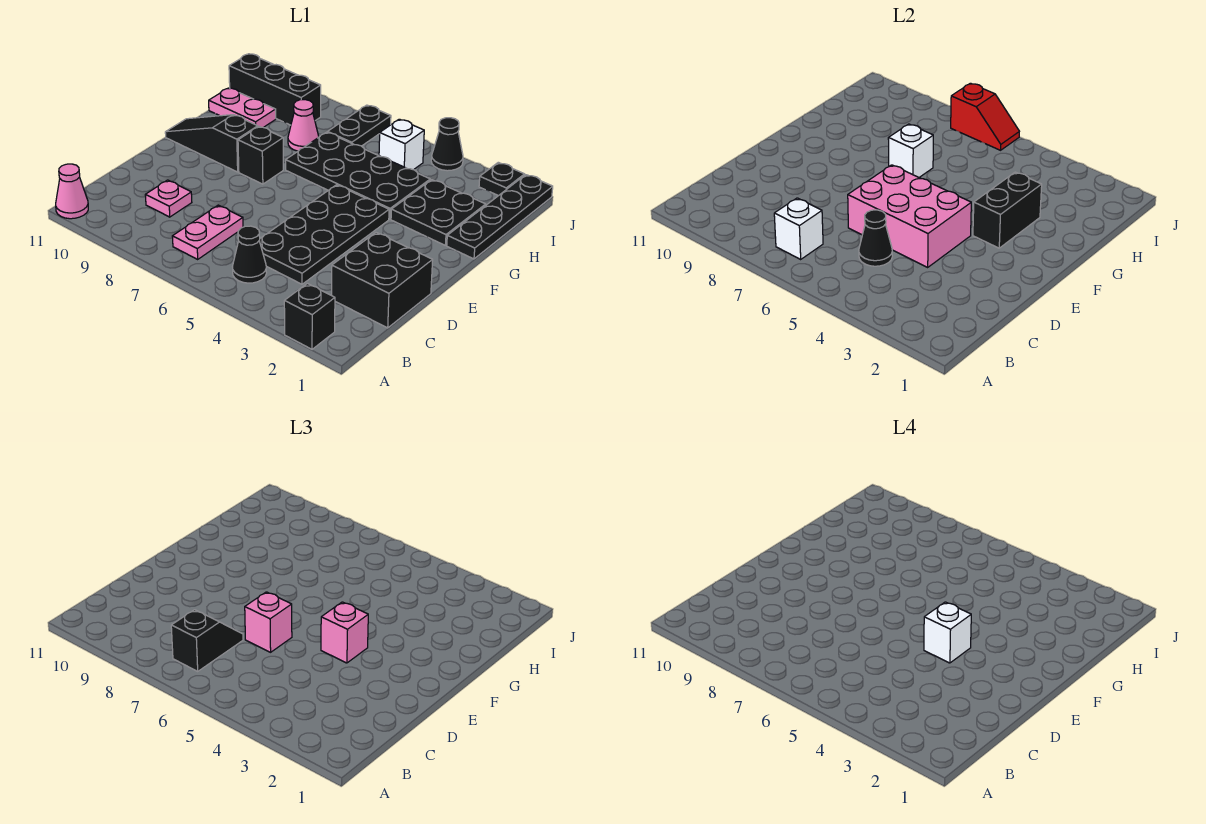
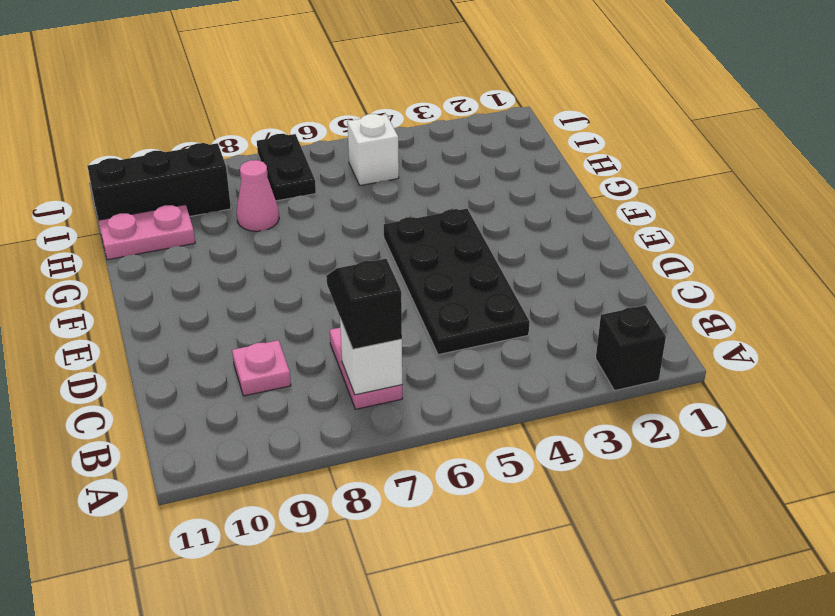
none -> pink 1x1 cone [56,164,88,219]
none -> black 1x1 cone [232,226,266,283]
none -> black 2x2 brick [332,233,433,328]

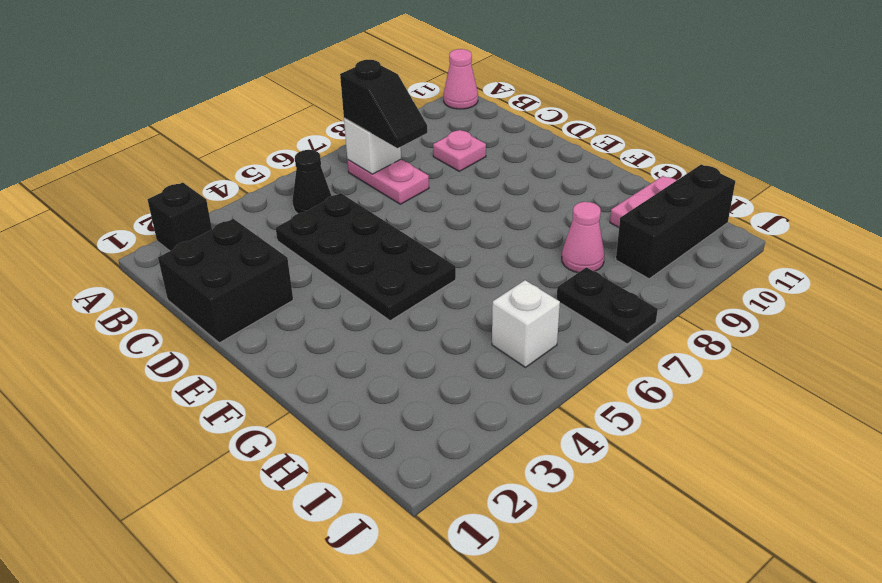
none -> black 1x1 brick [238,127,283,184]
none -> black 1x3 slope [165,115,258,172]
none -> black 1x4 plate [447,175,553,259]

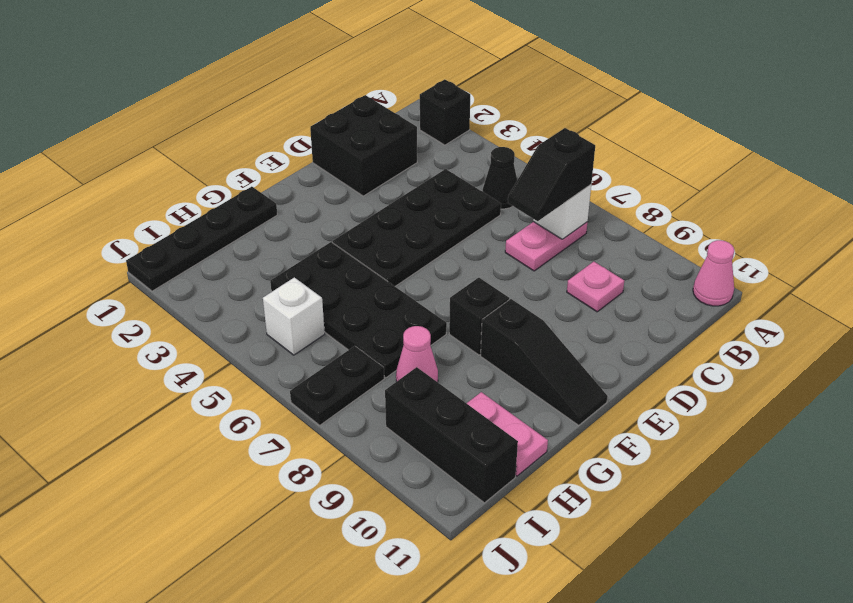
none -> black 2x2 plate [391,180,486,245]
none -> black 1x1 plate [479,162,525,196]
none -> black 1x1 cone [431,118,463,171]

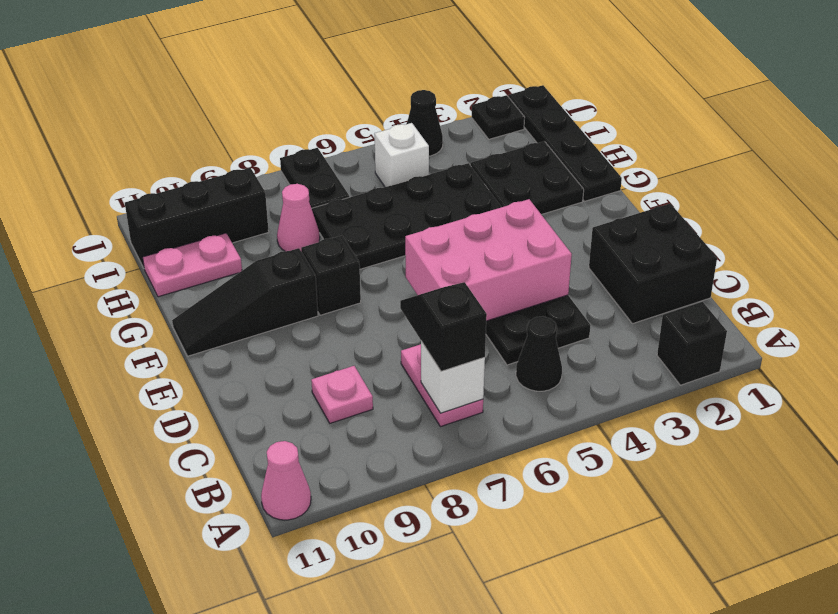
none -> black 1x1 cone [859,210,892,266]
none -> black 1x2 brick [973,172,1042,248]
none -> white 1x1 brick [888,124,933,177]

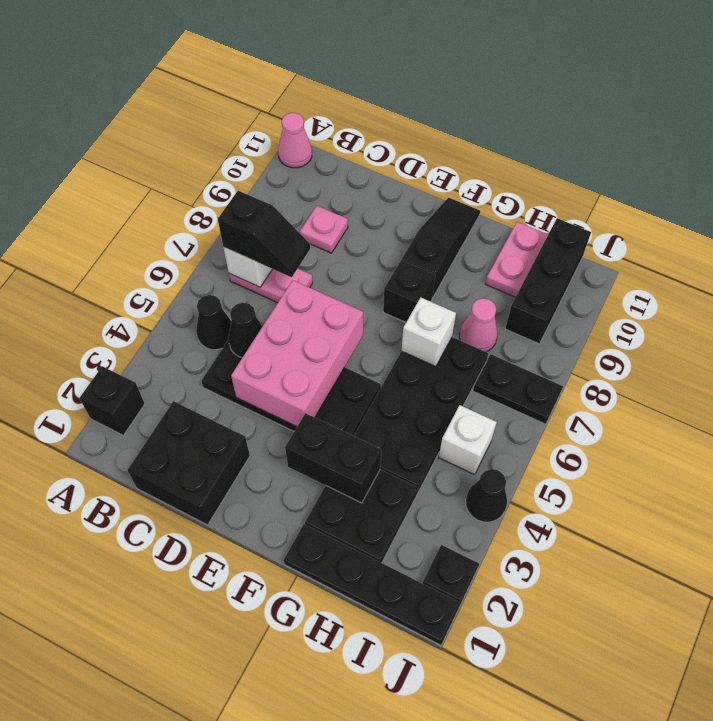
none -> red 1x2 slope [951,83,1019,150]
none -> pink 1x1 brick [245,592,292,652]
none -> pink 1x1 brick [321,602,368,663]

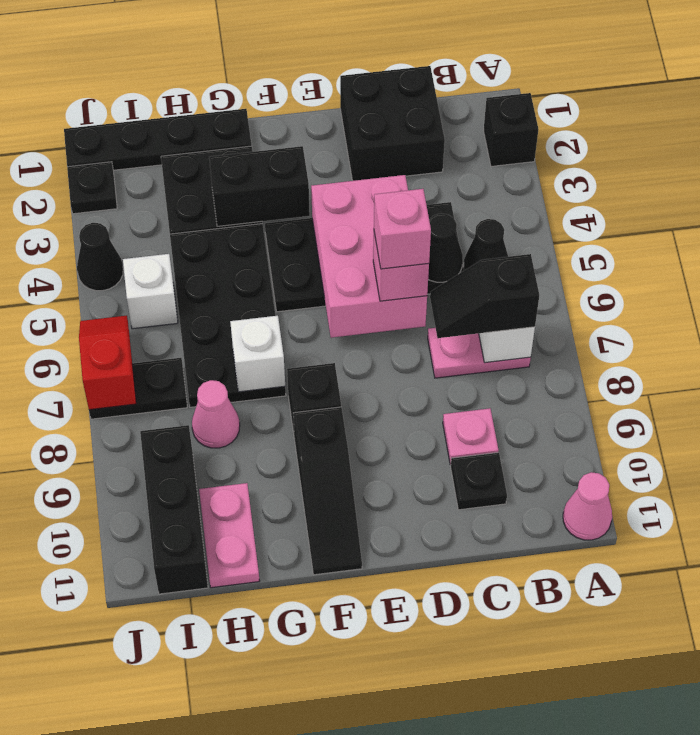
black 1x1 plate [451,452,507,510] -> none
pink 1x1 brick [374,189,431,269] -> pink 1x1 brick moved to [321,602,368,663]
none -> white 1x1 brick [924,602,971,663]

